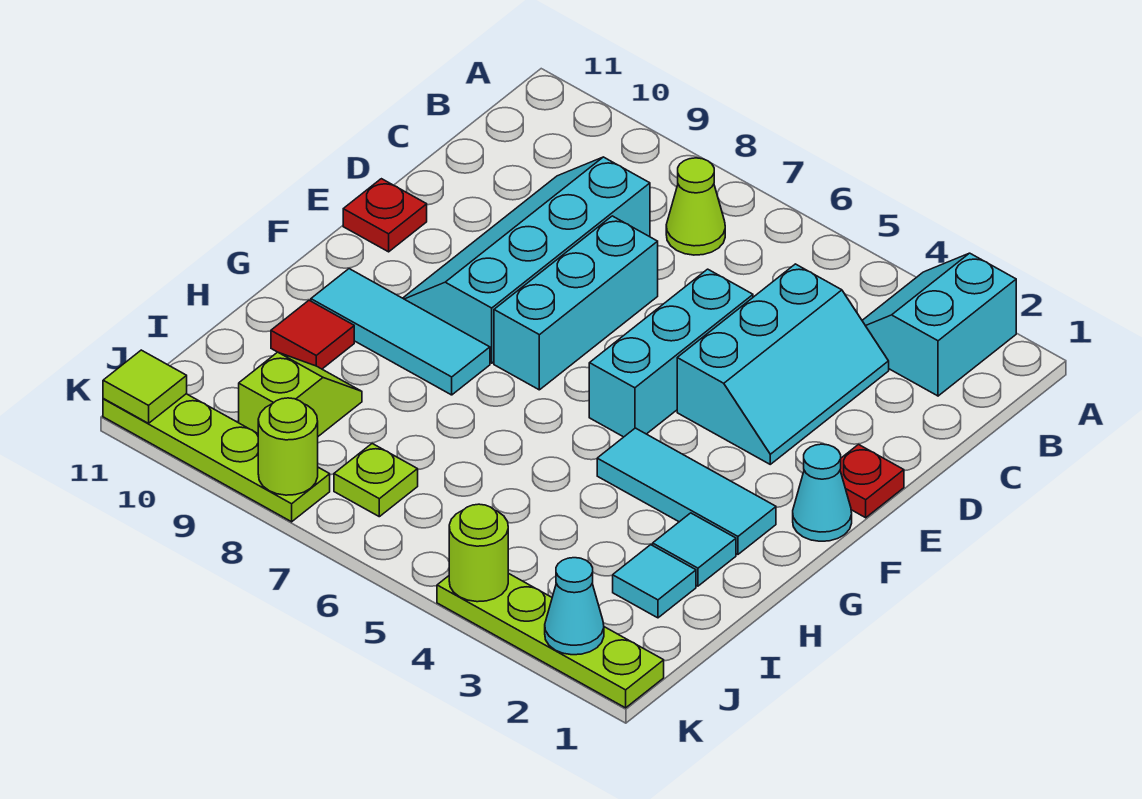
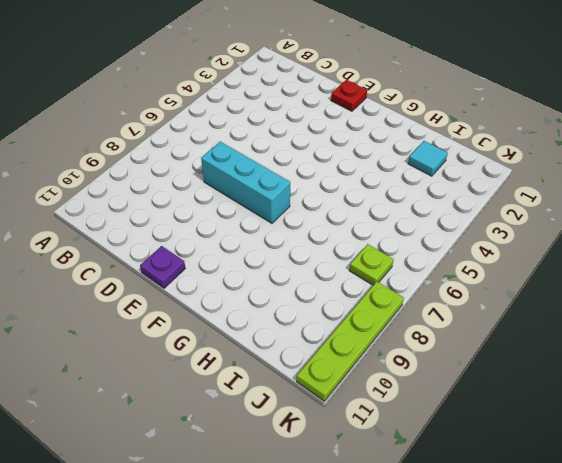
purple 1x1 plate [140,246,185,288] -> red 1x1 plate [343,179,427,252]
none -> cyan 2x2 slope [862,253,1016,396]
none -> lime 1x1 cone [666,158,725,255]
none -> cyan 2x3 slope [677,264,889,464]

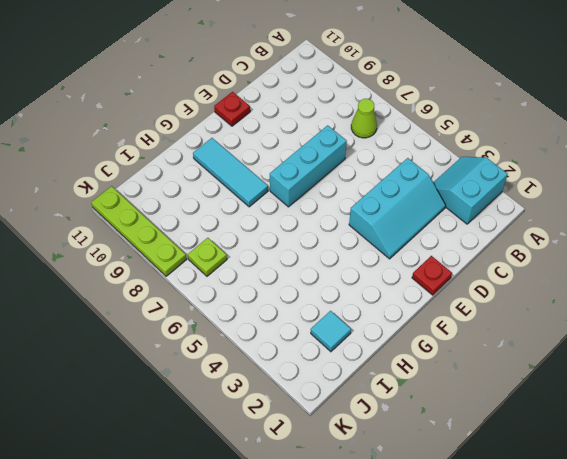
none -> cyan 2x4 slope [403,157,650,363]
none -> cyan 1x3 brick [589,269,753,437]
none -> cyan 1x1 cone [793,444,852,541]

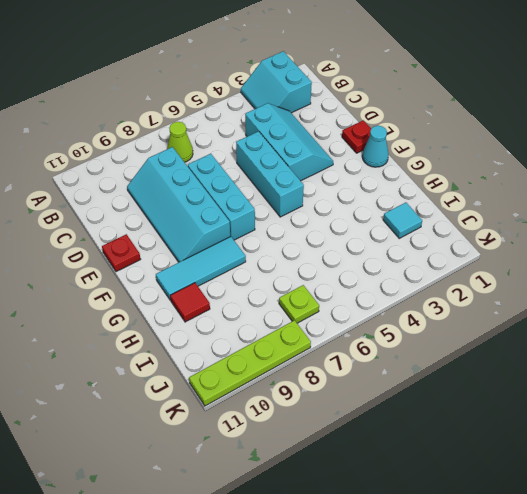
none -> cyan 1x3 tile [597,428,776,554]
none -> cyan 1x1 tile [653,513,736,586]
none -> lime 1x2 slope [239,352,362,436]

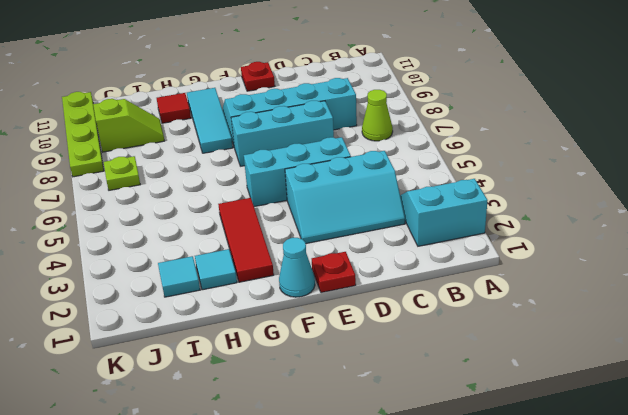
red 1x3 tile [218,198,274,282] -> cyan 1x3 tile [597,428,776,554]
none -> lime 1x4 plate [437,573,664,708]
none -> cyan 1x1 cone [545,558,604,655]
none -> lime 1x1 round brick [449,504,508,602]

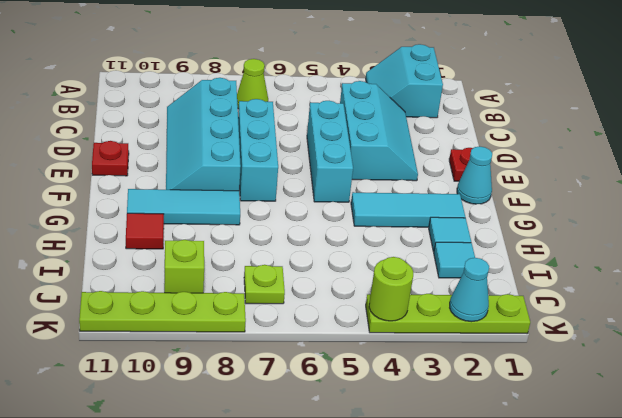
none -> lime 1x1 round brick [258,398,318,495]
none -> lime 1x1 tile [103,350,187,423]

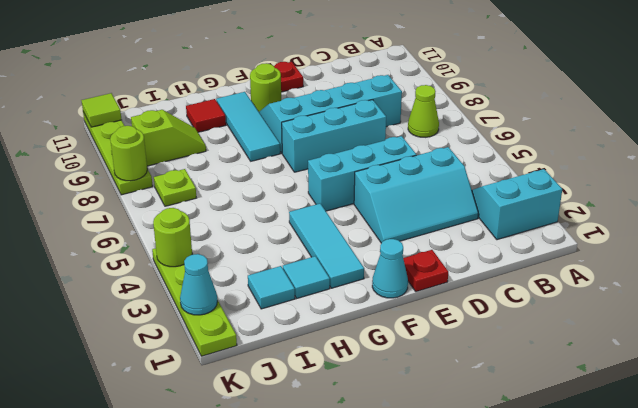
lime 1x1 round brick [250,63,281,112] -> none

